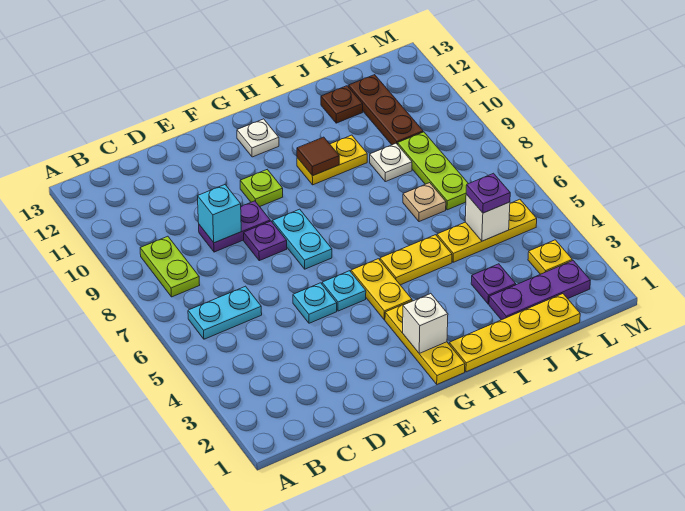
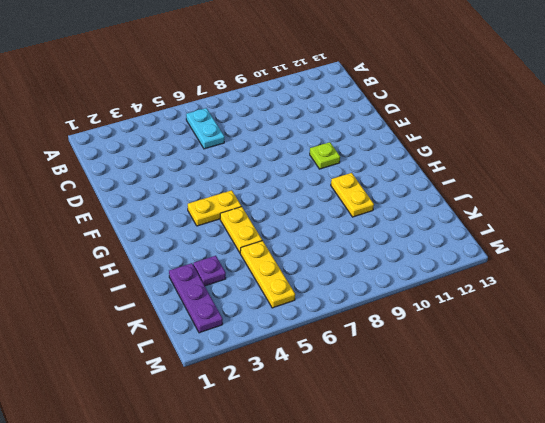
none -> lime 1x2 plate [140,236,200,297]
none -> purple 1x2 plate [199,201,270,252]
none -> cyan 1x1 plate [293,283,337,323]

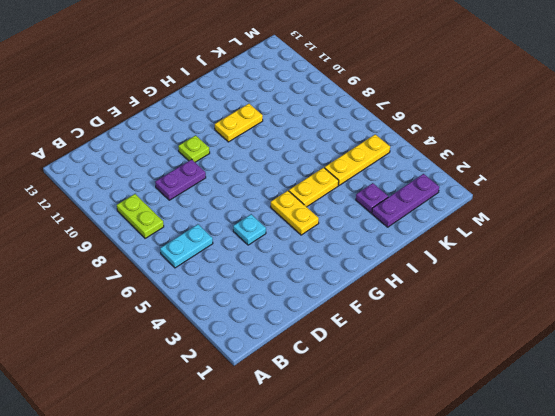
none -> purple 1x1 plate [244,221,287,261]
none -> cyan 1x1 plate [322,271,366,311]
none -> cyan 1x2 plate [272,209,332,269]

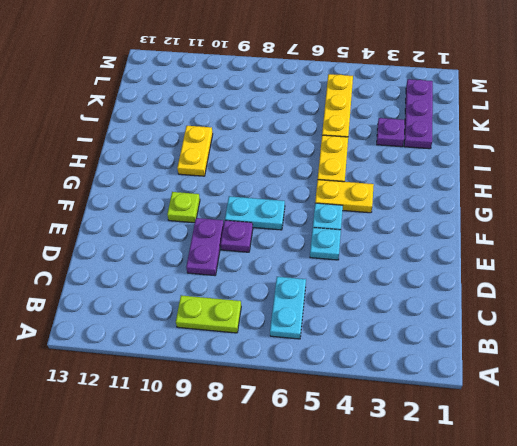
none -> yellow 1x3 plate [385,300,465,384]
none -> white 1x1 plate [237,119,279,157]
none -> yellow 1x4 plate [449,294,580,372]

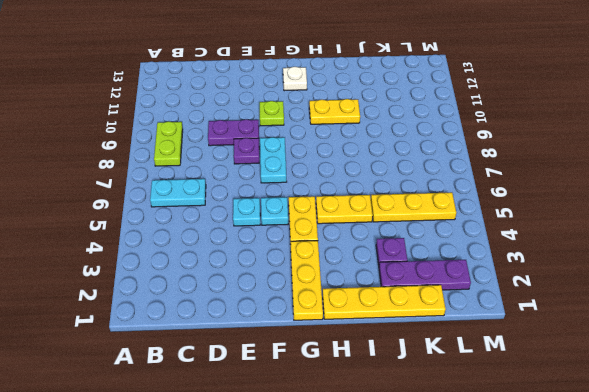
none -> tan 1x1 plate [403,183,446,222]
none -> white 1x1 plate [370,143,412,182]
none -> brown 1x1 plate [321,86,363,123]

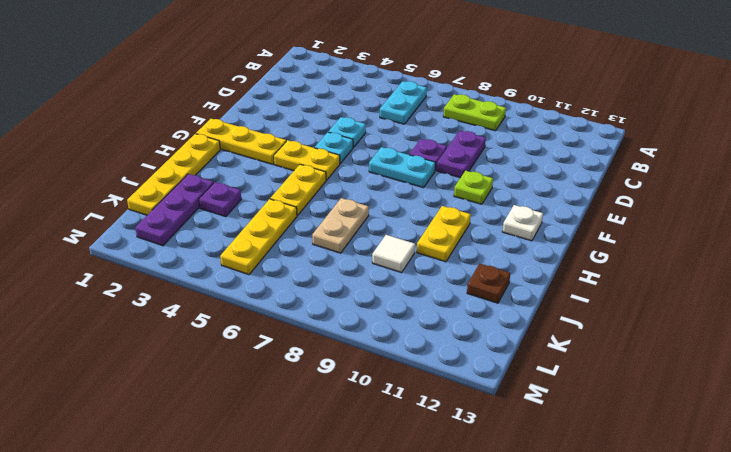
tan 1x2 plate [312,198,369,253] -> tan 1x1 plate [403,183,446,222]
white 1x1 tile [372,235,415,273] -> white 1x1 plate [370,143,412,182]
none -> lime 1x3 plate [398,132,468,210]
none -> brown 1x3 plate [349,75,423,145]
none -> yellow 1x1 plate [528,240,572,274]

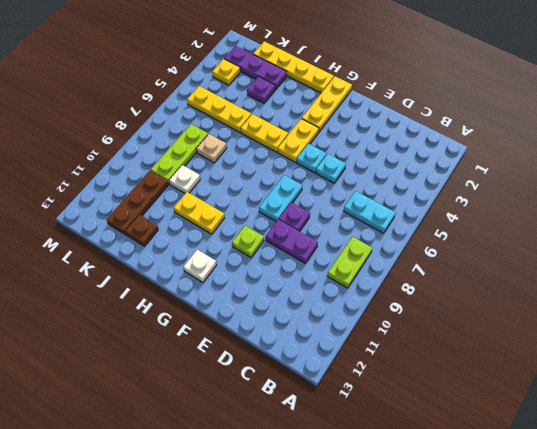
none -> cyan 1x1 brick [198,185,241,243]
none -> white 1x1 brick [403,294,448,354]
none -> brown 1x1 tile [297,137,339,176]

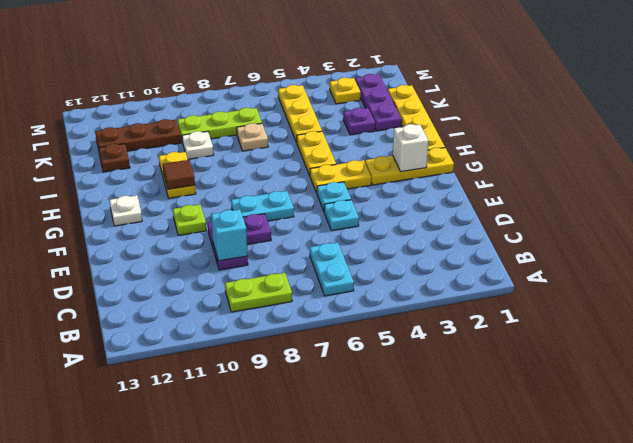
none -> white 1x1 brick [465,194,510,241]
none -> purple 1x1 plate [466,173,510,213]

